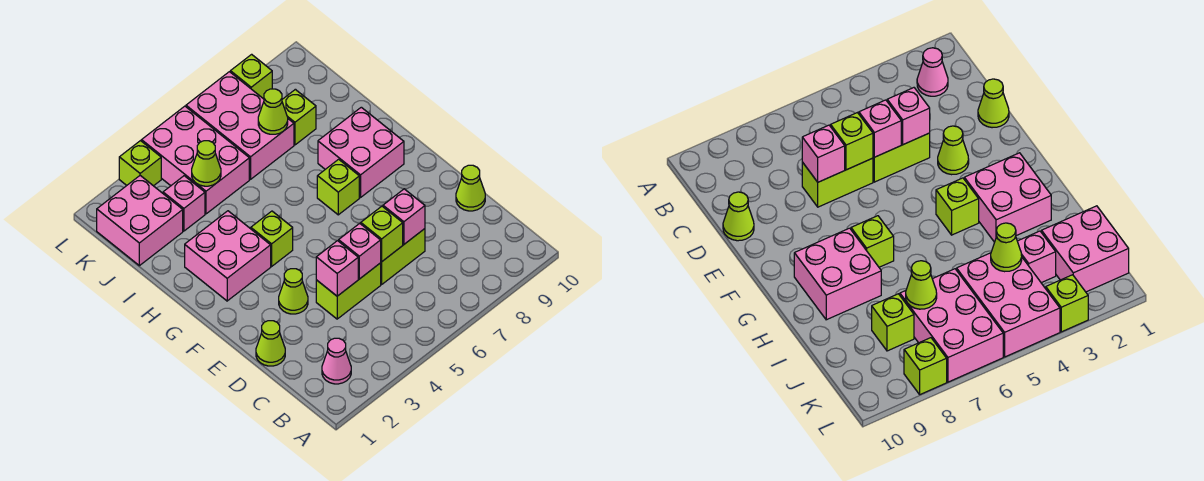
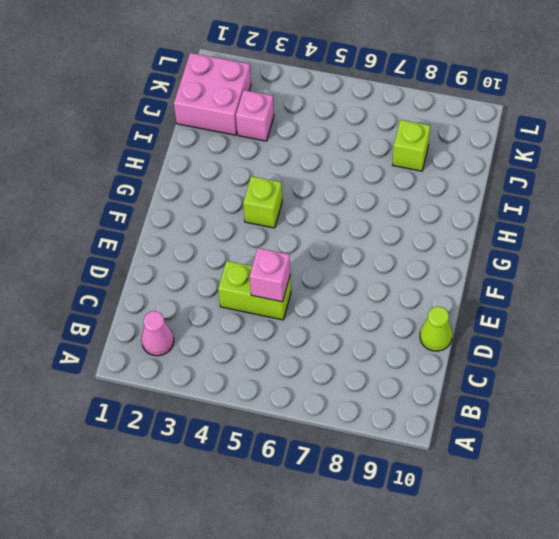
none -> lime 1x1 cone [256,321,285,366]
none -> lime 1x2 brick [381,229,425,285]
none -> lime 1x1 cone [279,269,308,314]

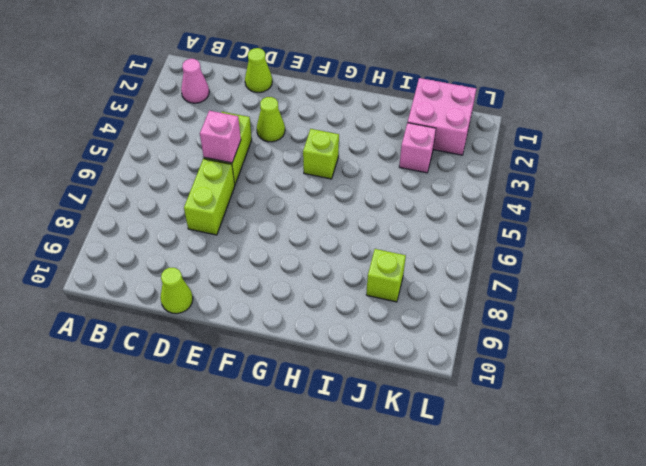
none -> pink 2x2 brick [185,211,271,301]
none -> lime 1x1 brick [317,159,359,215]
none -> pink 2x2 brick [318,107,404,198]

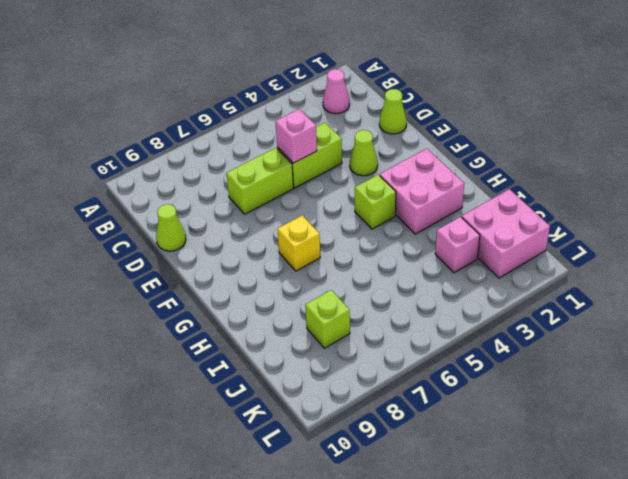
yellow 1x1 brick [277,215,320,271] -> lime 1x1 brick [317,159,359,215]
none -> pink 2x2 brick [318,107,404,198]
none -> pink 2x3 brick [142,106,249,214]
none -> pink 2x3 brick [186,72,294,179]

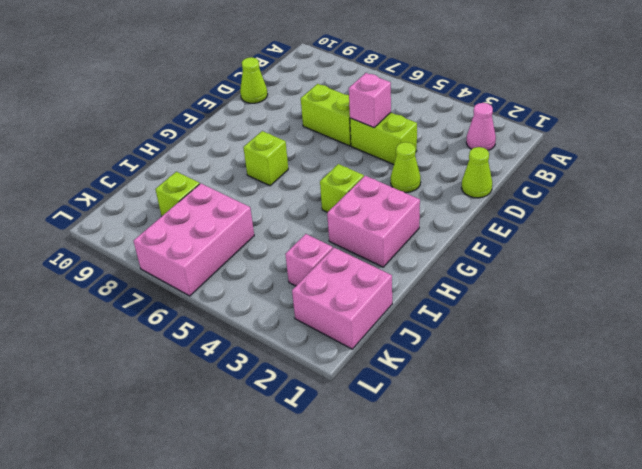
none -> pink 2x2 brick [318,107,404,198]
none -> pink 2x3 brick [142,106,249,214]
none -> lime 1x1 brick [119,141,161,186]

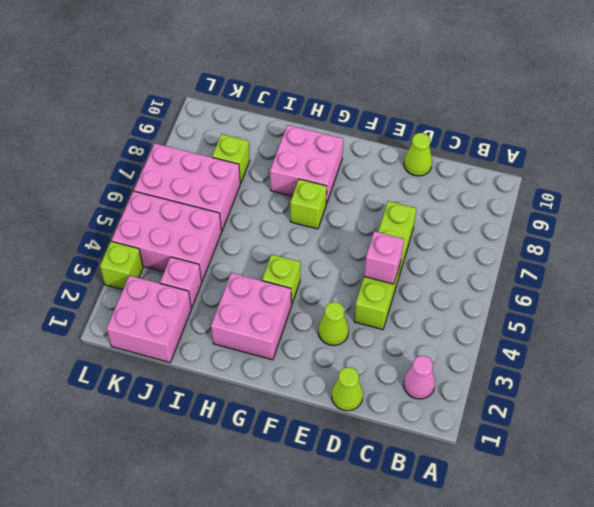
none -> lime 1x1 brick [230,54,272,99]
none -> pink 1x1 brick [316,241,358,296]
none -> lime 1x1 brick [361,206,403,262]

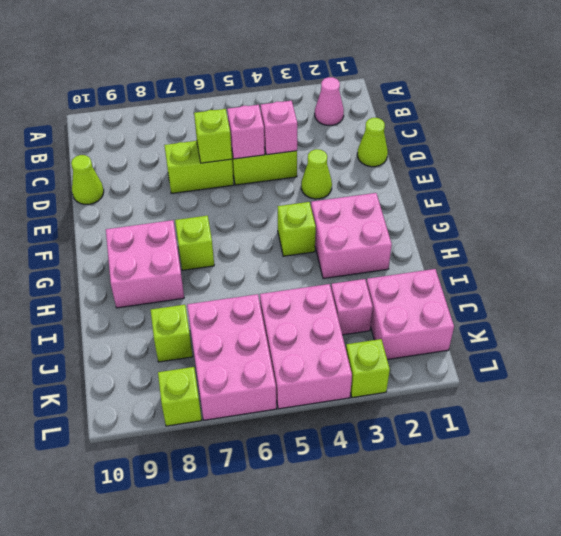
none -> pink 1x1 brick [383,189,425,244]
none -> lime 1x1 cone [192,141,221,186]
none -> lime 1x1 cone [258,89,288,134]

